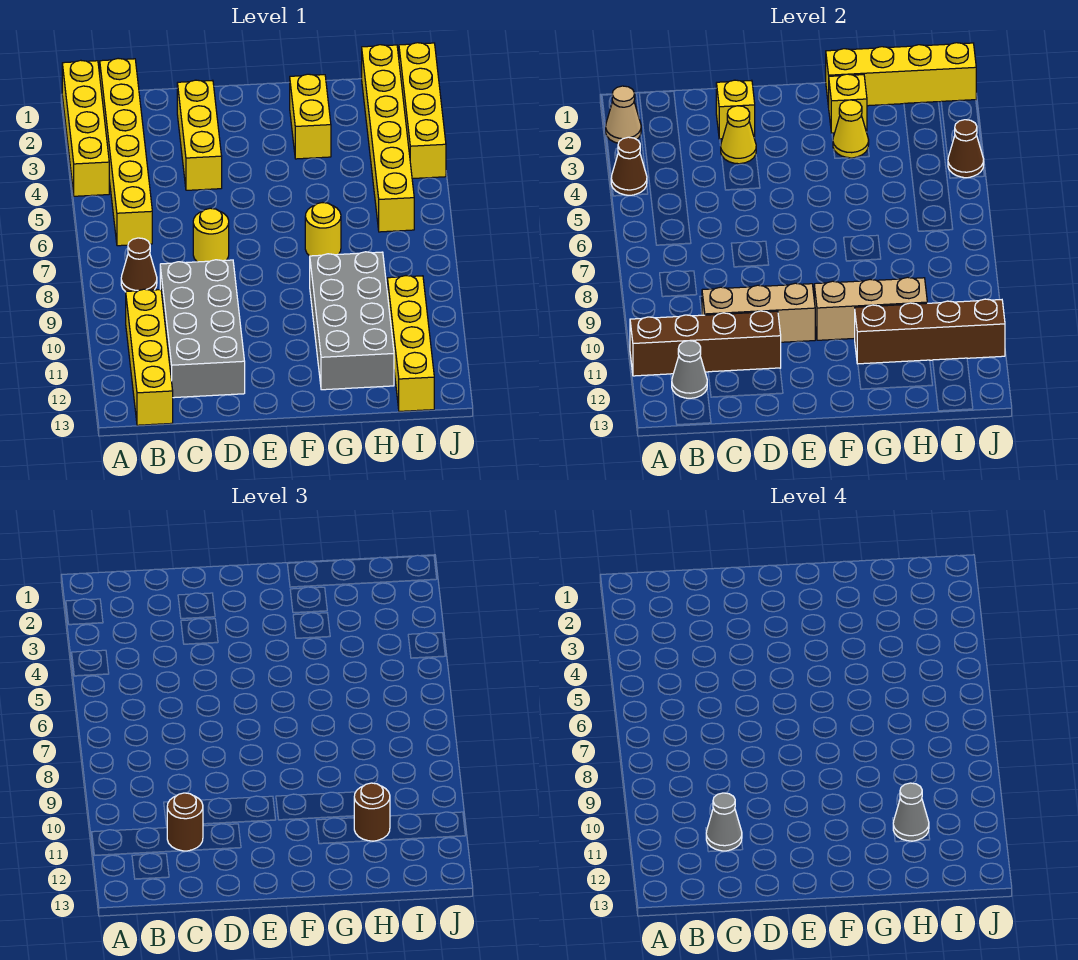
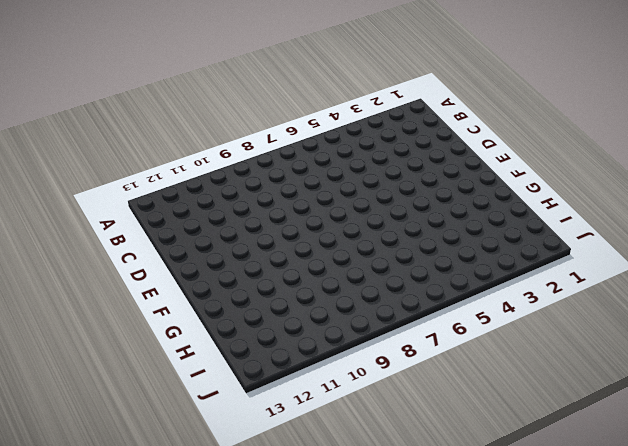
none -> yellow 1x4 brick [62,60,109,196]
none -> yellow 1x6 brick [100,58,152,246]
none -> brown 1x1 cone [121,238,157,292]
none -> yellow 1x4 brick [126,289,173,425]

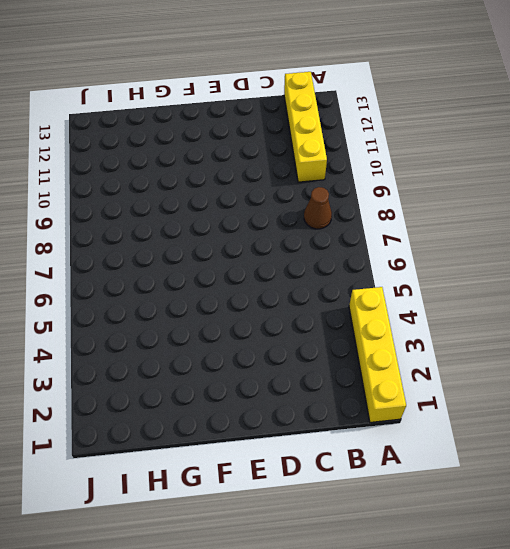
none -> yellow 1x6 brick [100,58,152,246]
none -> grey 2x4 brick [160,260,245,398]
none -> yellow 1x3 brick [177,80,222,190]
none -> yellow 1x1 round brick [193,208,229,262]

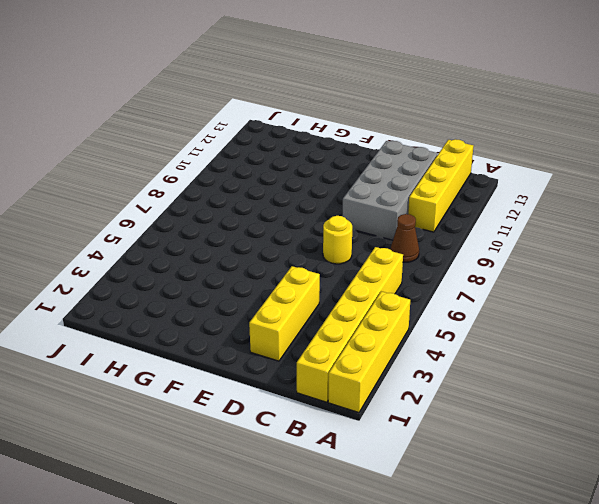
none -> yellow 1x2 brick [290,74,331,159]
none -> yellow 1x1 round brick [305,203,341,256]
none -> grey 2x4 brick [310,252,394,390]
none -> yellow 1x6 brick [362,45,414,232]

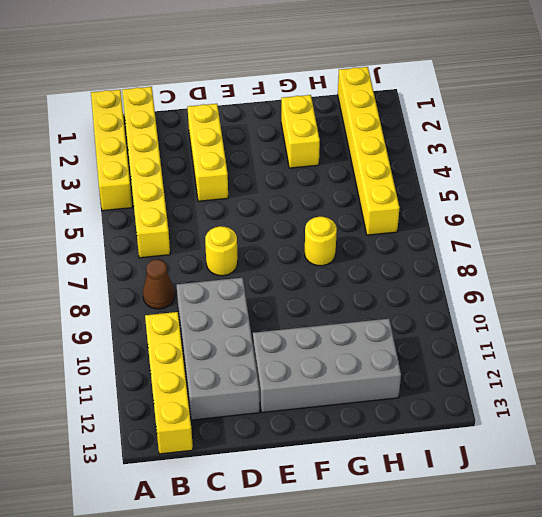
grey 2x4 brick [253,319,401,412] -> grey 2x4 brick turned to [310,252,394,390]
none -> yellow 1x4 brick [387,276,434,411]
none -> yellow 1x4 brick [399,43,446,179]
none -> tan 1x1 cone [606,86,641,143]
none -> brown 1x1 cone [611,137,647,195]

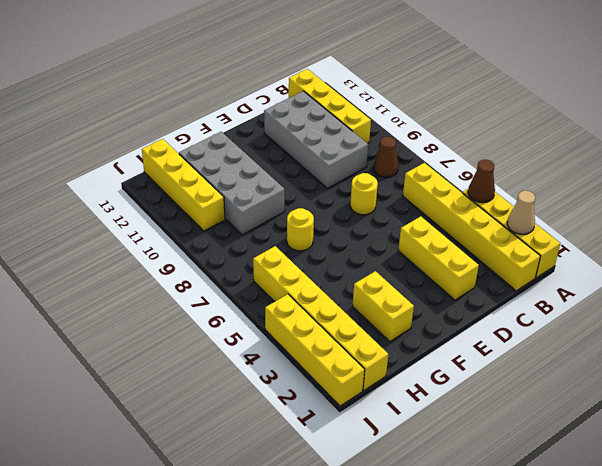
none -> brown 1x4 brick [630,311,781,376]
none -> grey 1x1 cone [672,341,707,398]
none -> tan 1x3 brick [702,283,815,342]
none -> yellow 1x1 brick [716,80,755,139]

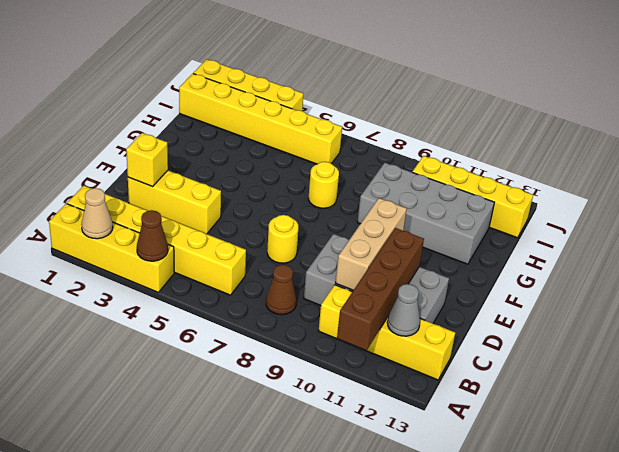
none -> yellow 1x2 brick [290,74,331,159]
none -> yellow 1x1 cone [721,106,756,164]
none -> tan 1x3 brick [814,277,927,340]
none -> yellow 1x4 brick [826,43,976,107]

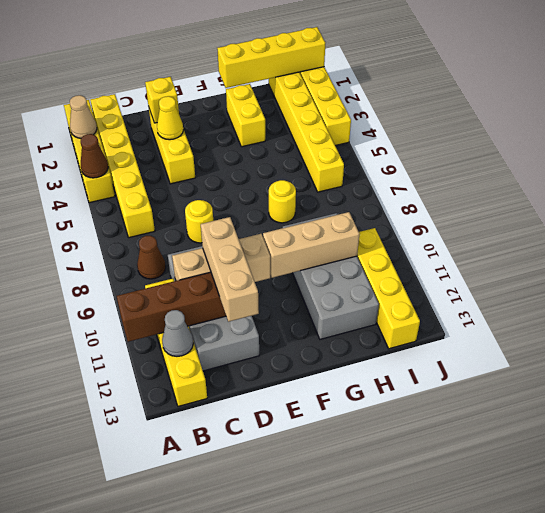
tan 1x3 brick [201,217,259,322] -> none
none -> yellow 1x1 brick [829,74,867,133]
none -> yellow 1x1 cone [833,100,869,158]
none -> brown 1x4 brick [855,299,1005,364]
none -> brown 1x1 cone [948,120,984,178]

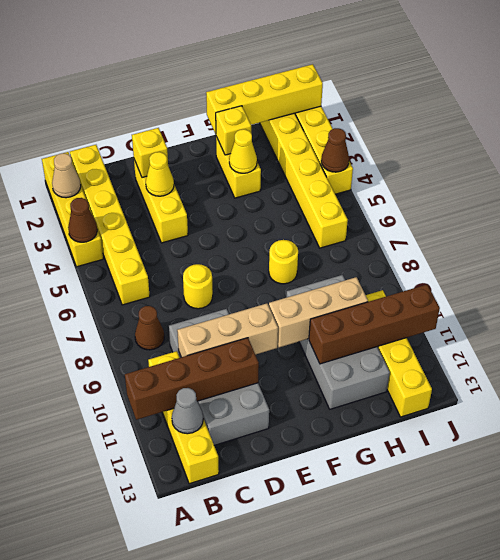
none -> brown 1x1 round brick [167,793,203,851]
none -> brown 1x1 round brick [354,783,390,841]
none -> grey 1x1 cone [706,793,742,851]
none -> grey 1x1 cone [893,783,929,841]

